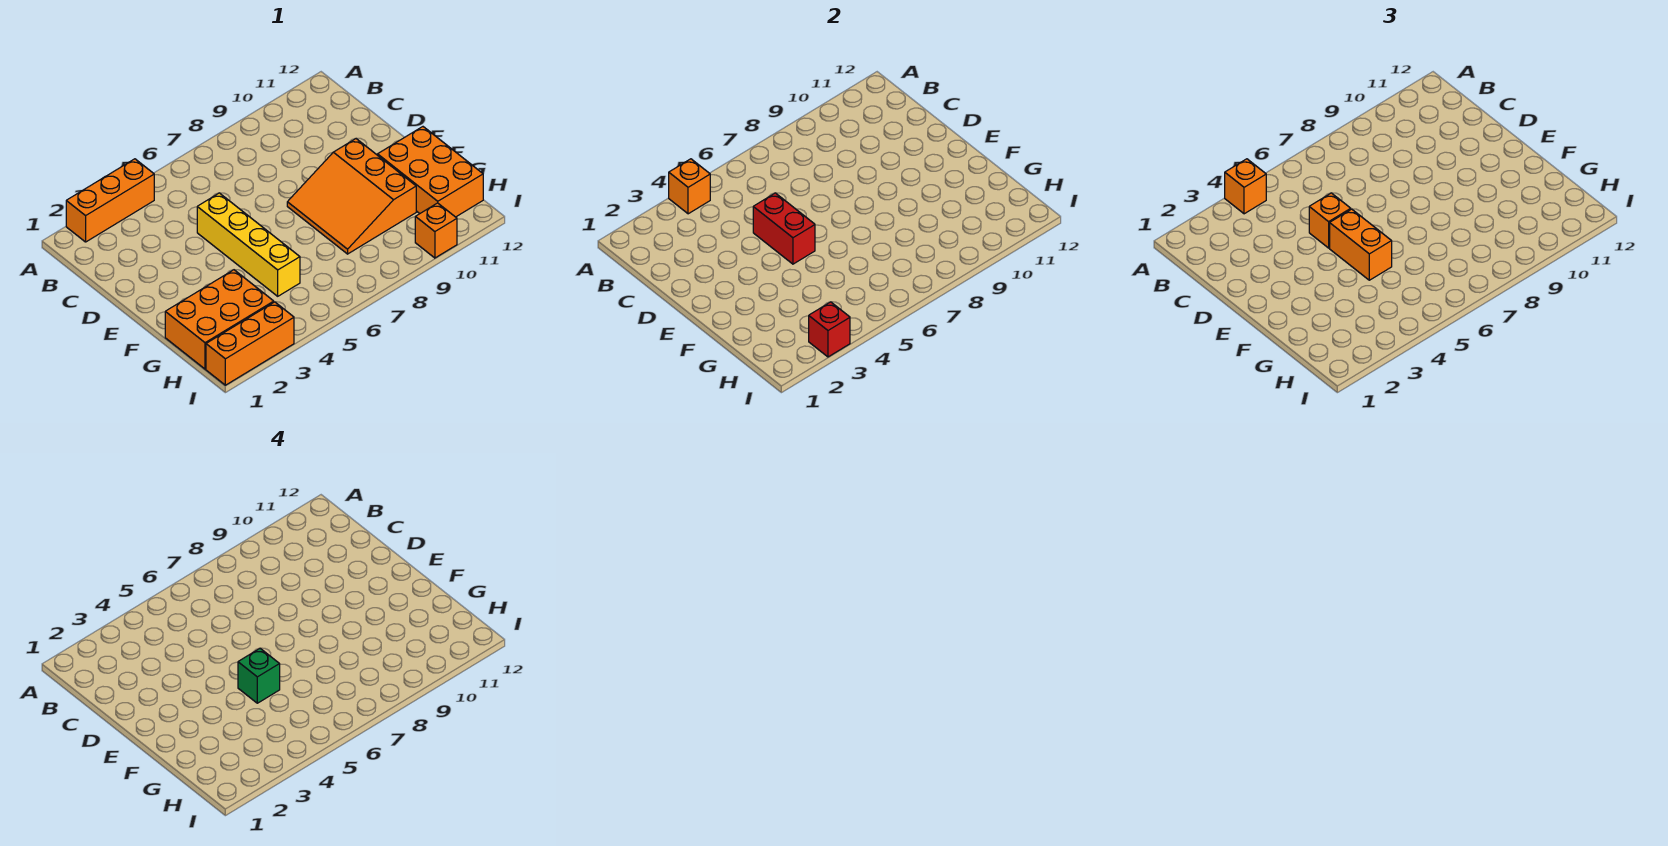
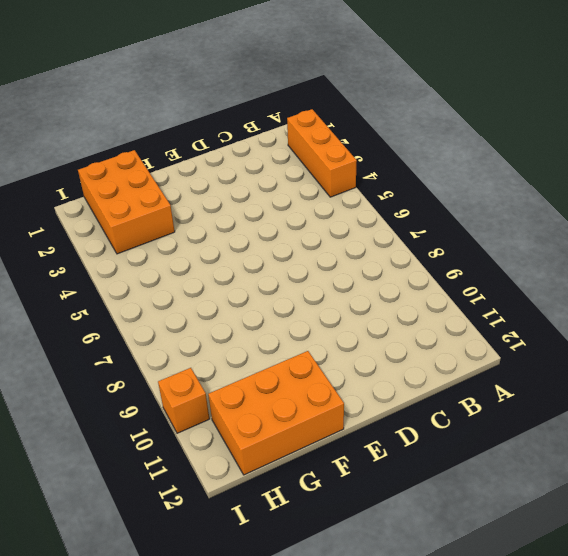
none -> yellow 1x4 brick [197,193,300,296]
none -> orange 3x3 slope [287,139,416,254]
none -> orange 1x3 brick [206,302,294,385]

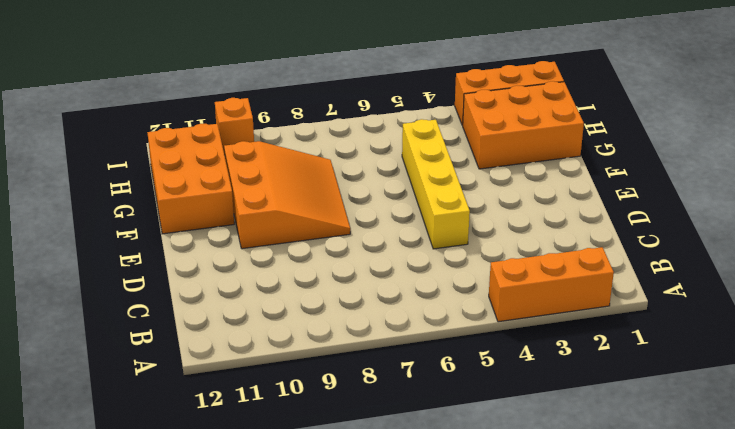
none -> orange 1x1 brick [669,159,710,214]
none -> red 1x2 brick [753,193,815,264]
none -> red 1x1 brick [809,302,850,357]

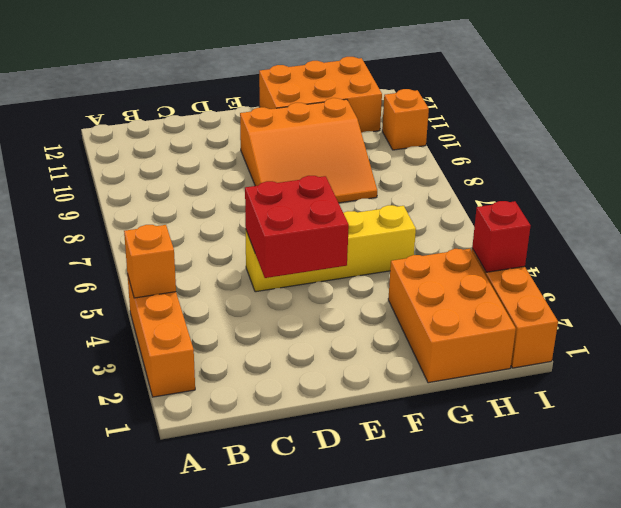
red 2x2 brick [245,176,349,278] -> red 1x2 brick [753,193,815,264]
none -> orange 1x1 brick [1225,159,1266,214]
none -> orange 1x1 brick [1309,193,1351,248]
none -> orange 1x2 brick [1330,209,1392,280]

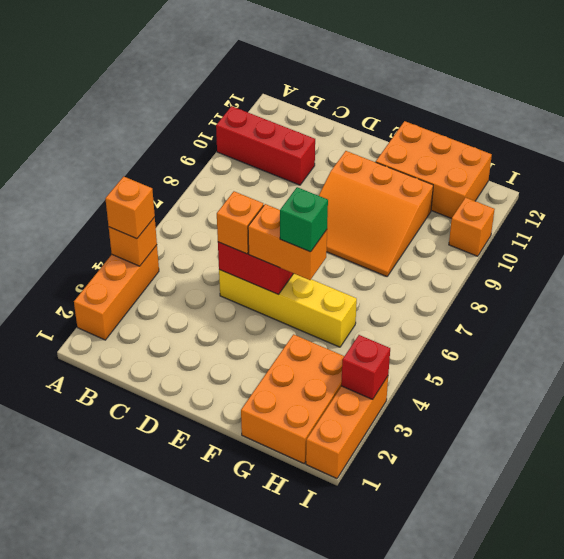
red 1x3 brick [216,106,315,185] -> none

